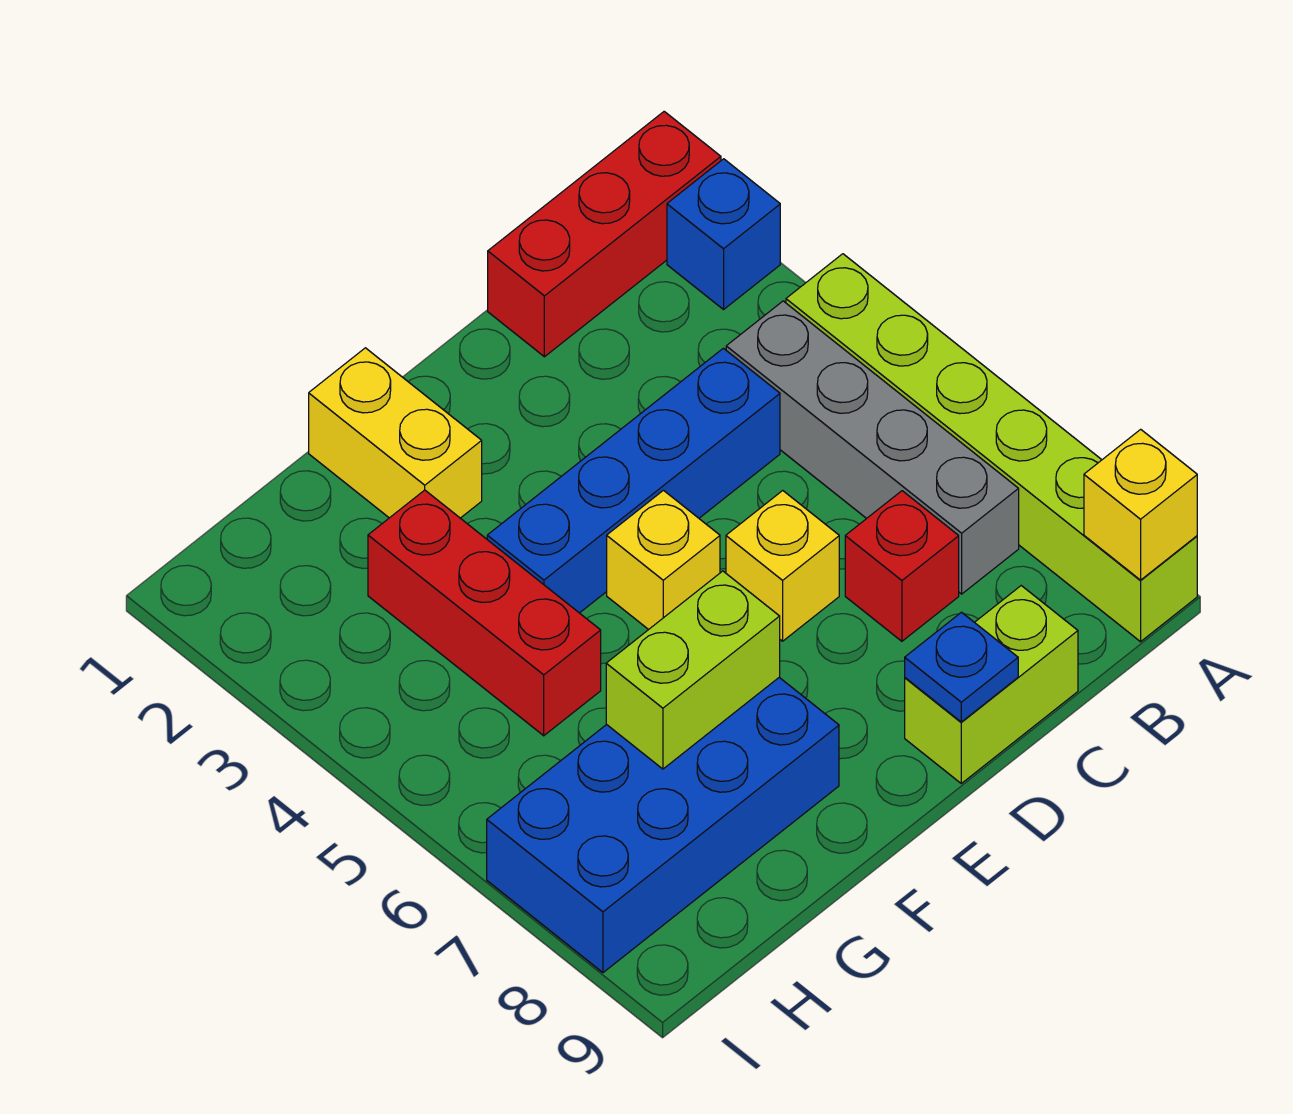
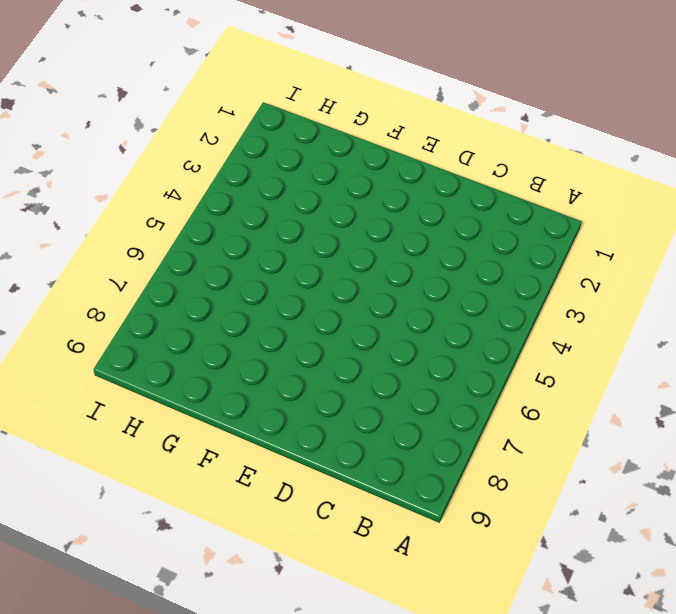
none -> red 1x3 brick [488,112,721,357]
none -> blue 1x1 brick [667,159,780,309]
none -> lime 1x6 brick [786,254,1197,642]

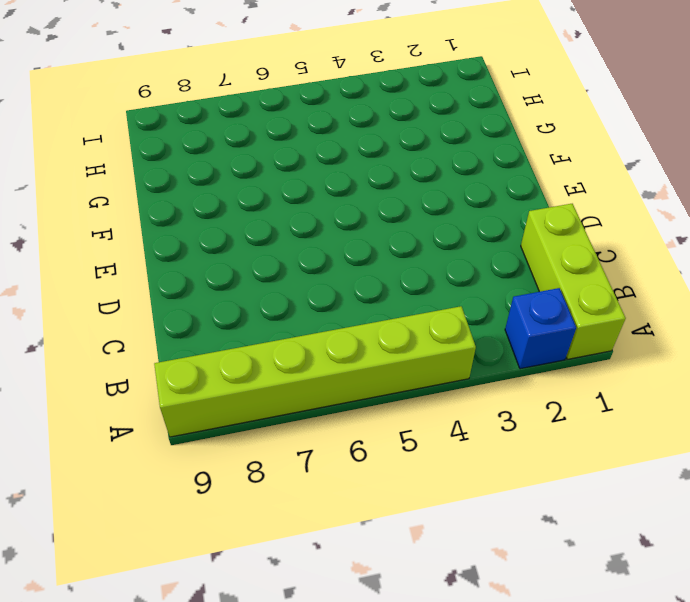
lime 1x3 brick [521,204,626,359] -> red 1x3 brick [488,112,721,357]
none -> grey 1x4 brick [726,301,1019,594]
none -> blue 1x4 brick [487,348,780,613]
none -> red 1x1 brick [845,491,959,641]

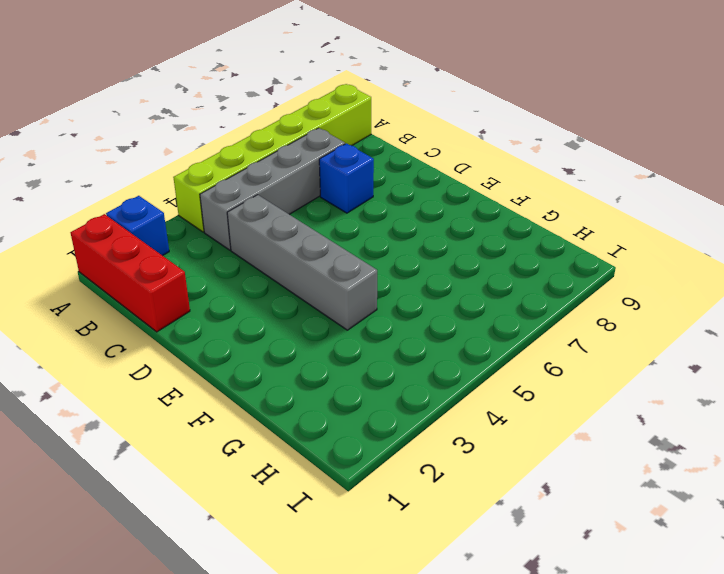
grey 1x4 brick [227,195,377,330] -> blue 1x4 brick [487,348,780,613]
blue 1x1 brick [319,143,374,213] -> red 1x1 brick [845,491,959,641]
none -> lime 1x2 brick [905,586,1078,783]
none -> yellow 1x1 brick [726,491,839,641]
none -> yellow 1x1 brick [607,490,720,630]

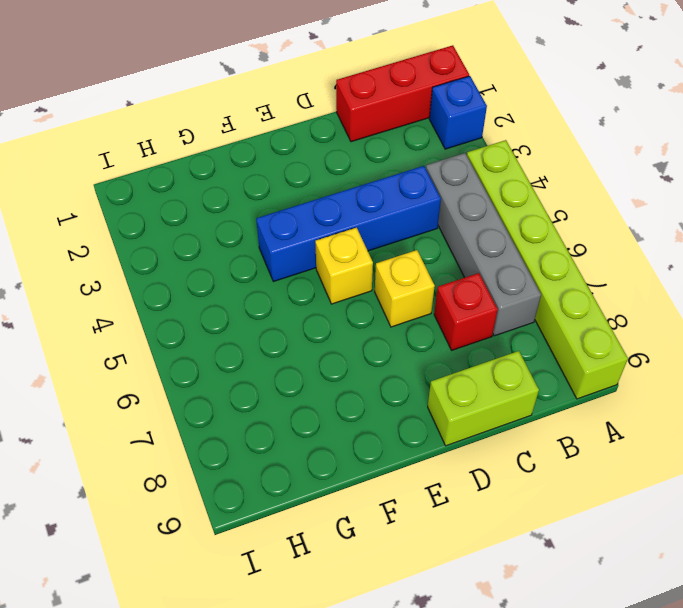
none -> yellow 1x2 brick [309,348,482,518]
none -> blue 2x4 brick [487,678,839,973]
none -> red 1x3 brick [368,490,601,736]

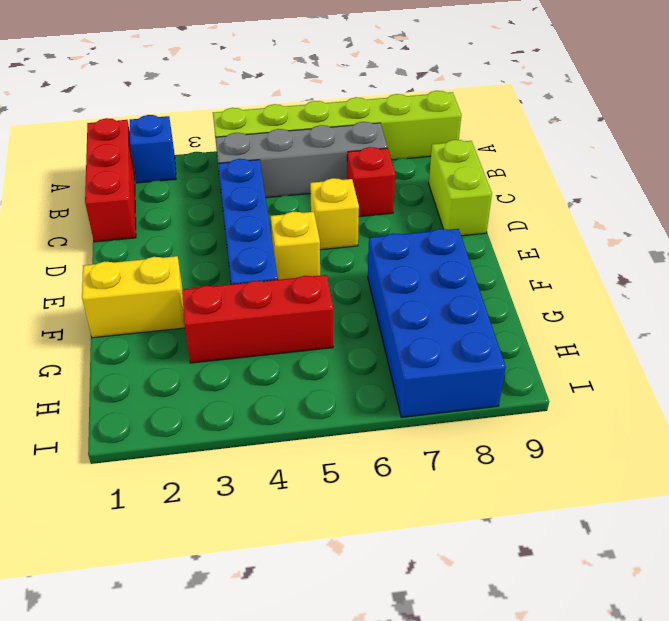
none -> yellow 1x1 brick [1084,429,1197,580]
none -> blue 1x1 plate [905,612,1018,722]
none -> lime 1x2 brick [606,571,780,769]

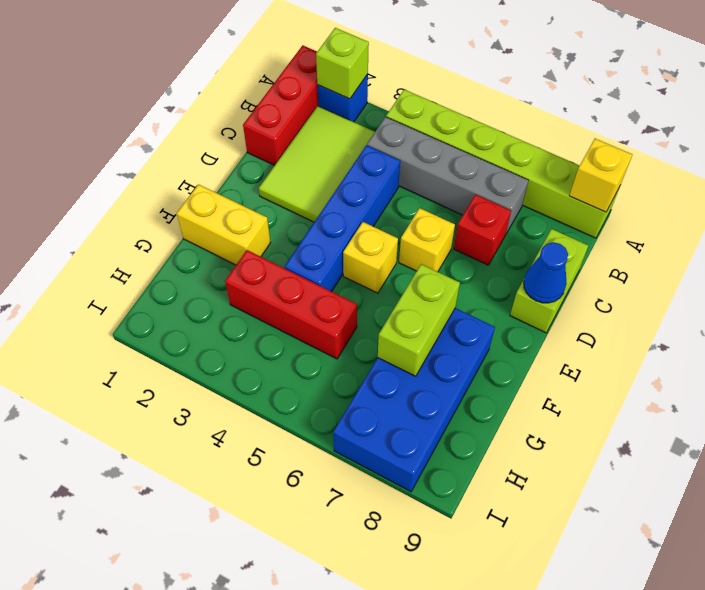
lime 1x1 brick [316,28,369,99] -> none
lime 2x3 tile [259,106,375,222] -> none
blue 1x1 cone [524,242,568,303] -> blue 1x1 plate [905,612,1018,722]

